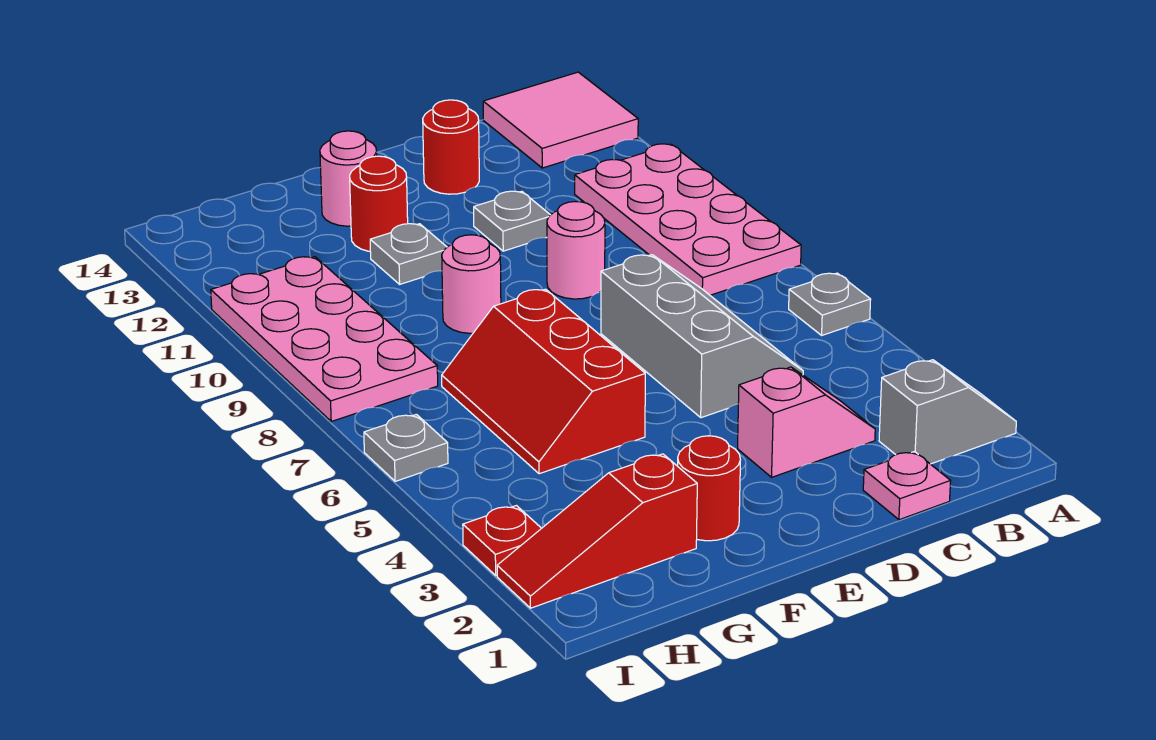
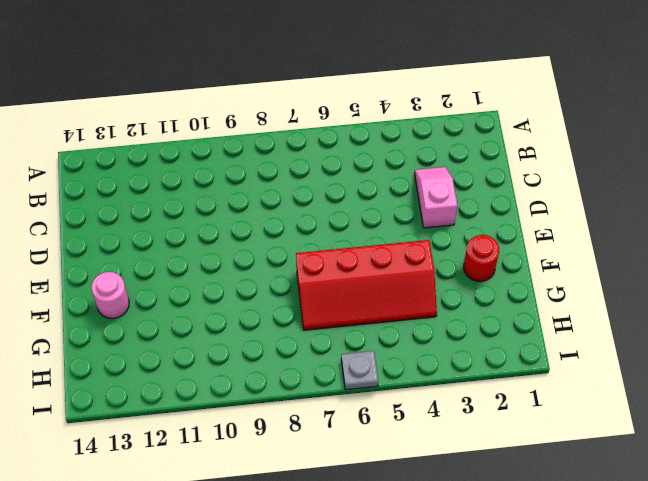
red 2x4 slope [296,240,437,330] -> red 2x3 slope [442,289,645,474]
none -> grey 1x2 slope [879,360,1016,464]
none -> grey 1x1 plate [789,273,871,335]
none -> pink 2x4 plate [575,144,801,295]

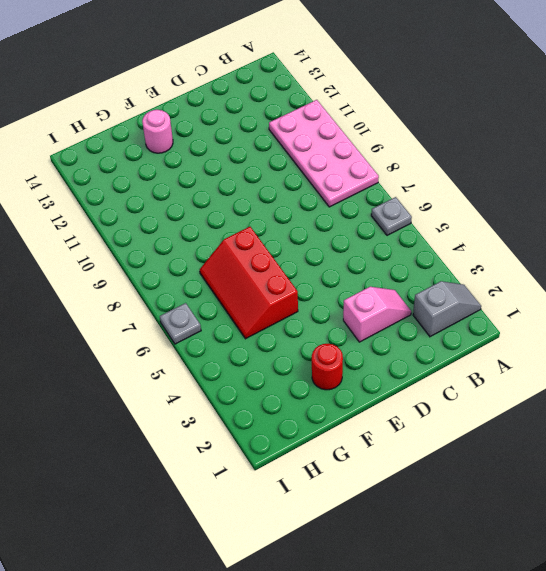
none -> pink 2x2 tile [483,72,638,168]
none -> pink 1x1 plate [863,452,951,520]
none -> grey 2x3 slope [601,255,803,418]

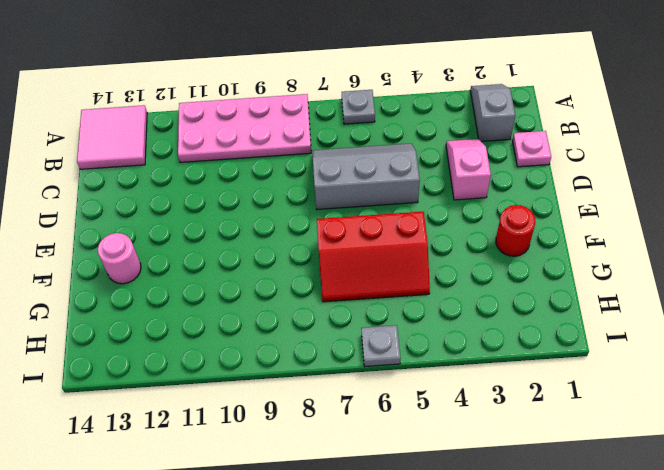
none -> pink 1x1 round brick [547,202,605,299]
none -> grey 1x1 plate [474,191,550,251]
none -> red 1x1 round brick [423,100,479,194]

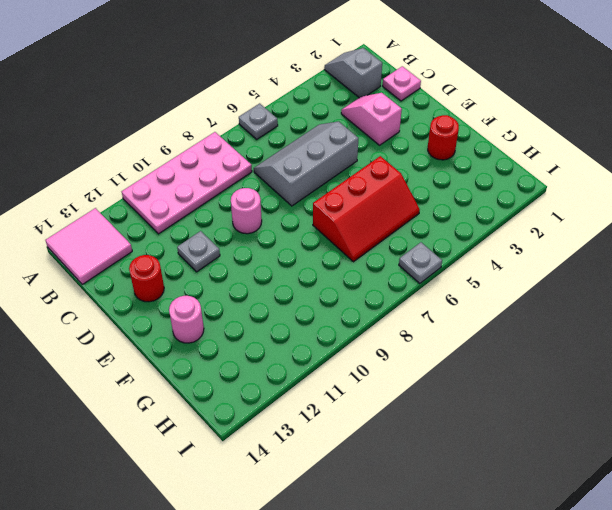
none -> pink 1x1 round brick [442,235,501,333]
none -> grey 1x1 plate [370,224,447,284]
none -> red 1x1 round brick [350,156,408,251]

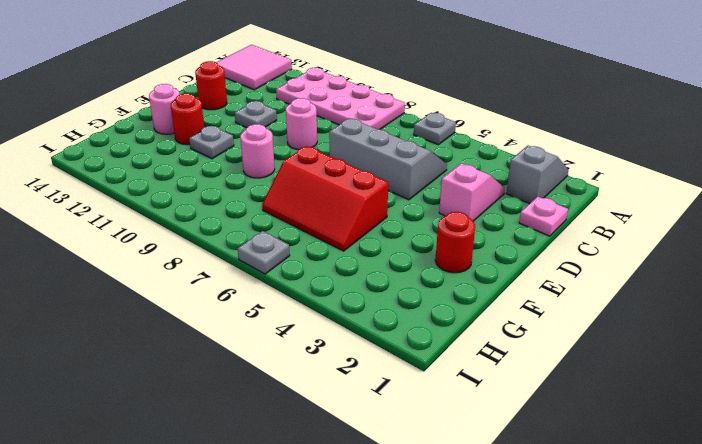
none -> red 1x3 slope [497,454,697,608]
none -> pink 2x4 plate [211,257,438,421]
none -> red 1x1 plate [463,506,541,575]

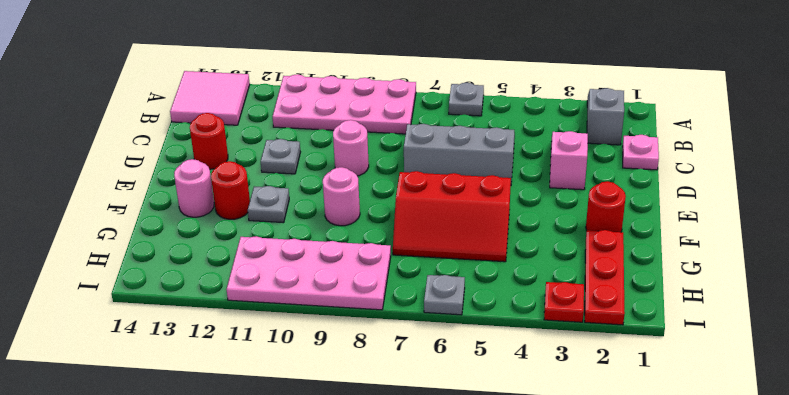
red 1x3 plate [585,230,625,325] -> red 1x3 slope [497,454,697,608]

